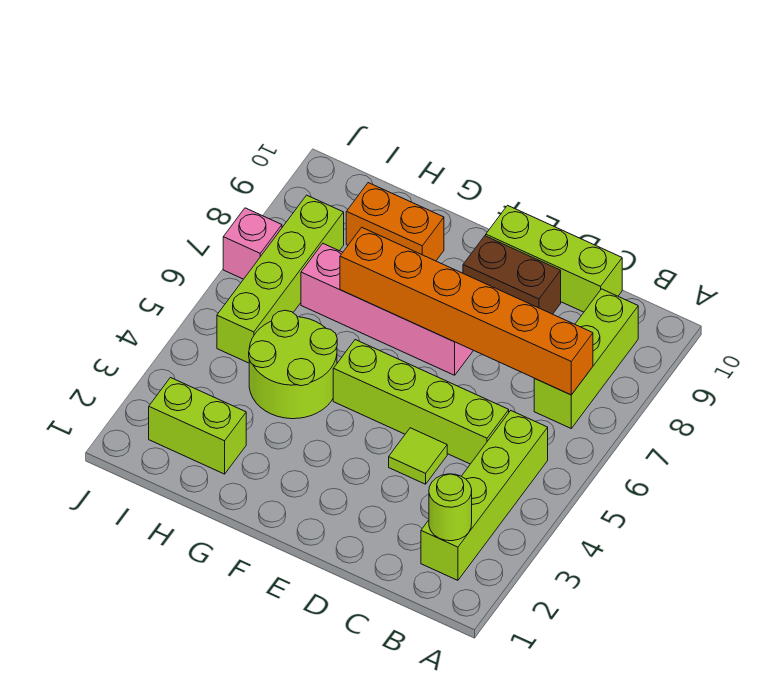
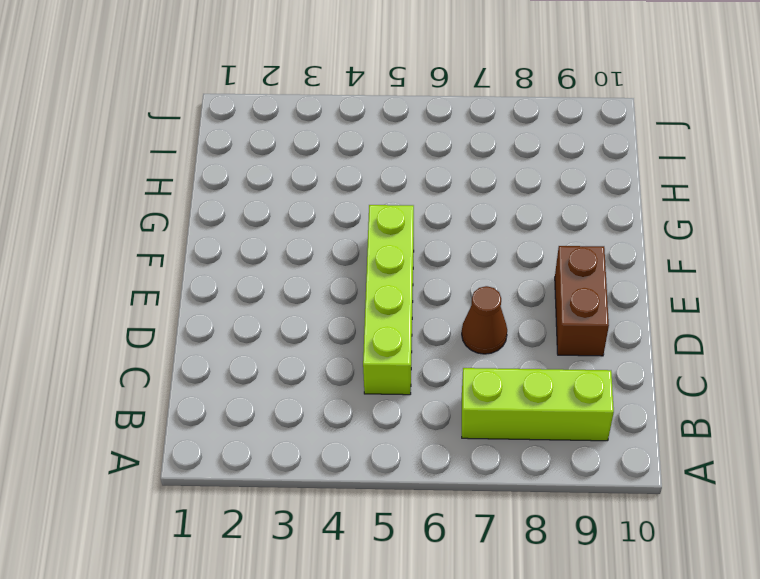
brown 1x1 cone [462,286,507,354] -> none
none -> lime 1x4 brick [421,411,548,580]
none -> lime 1x3 brick [486,205,622,312]
none -> lime 1x1 tile [389,428,447,484]

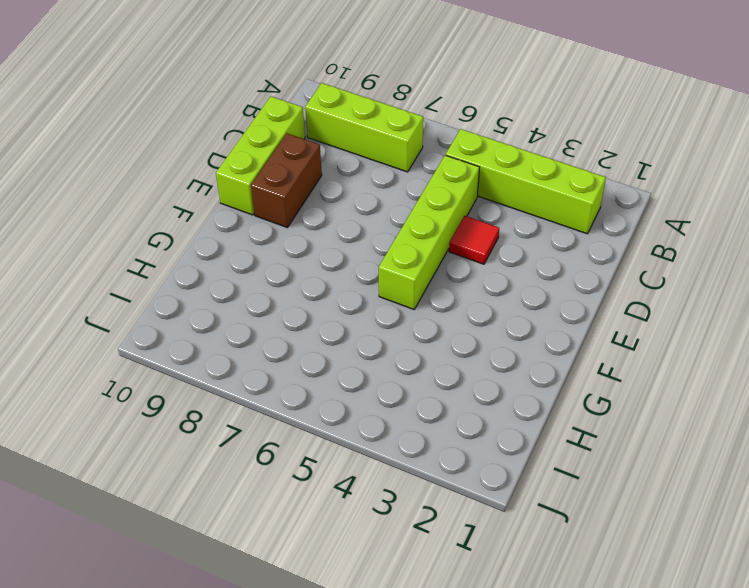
red 1x1 tile [449,216,499,264] -> lime 1x1 tile [389,428,447,484]
none -> pink 1x4 brick [301,244,473,375]
none -> lime 2x2 round brick [249,310,337,419]
none -> orange 1x2 brick [346,183,444,261]

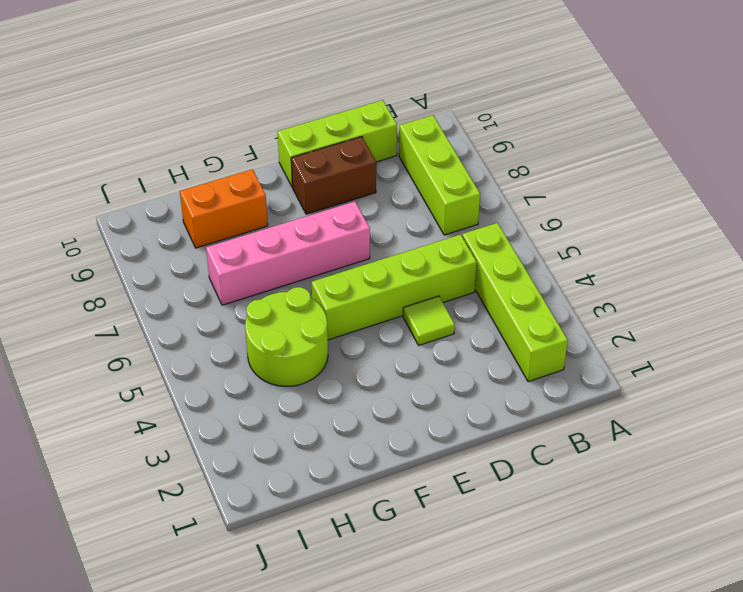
none -> lime 1x2 brick [149,378,246,474]
none -> lime 1x4 brick [217,195,344,363]
none -> pink 1x1 brick [223,208,282,279]

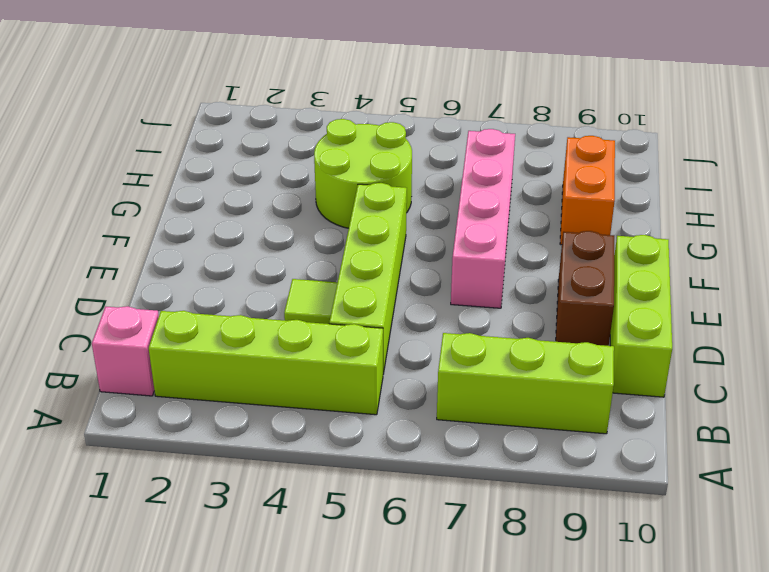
pink 1x1 brick [92,306,159,396] -> pink 1x1 brick moved to [223,208,282,279]
none -> lime 1x2 brick [149,378,246,474]
none -> lime 1x4 brick [217,195,344,363]
none -> lime 1x1 round brick [429,474,472,541]

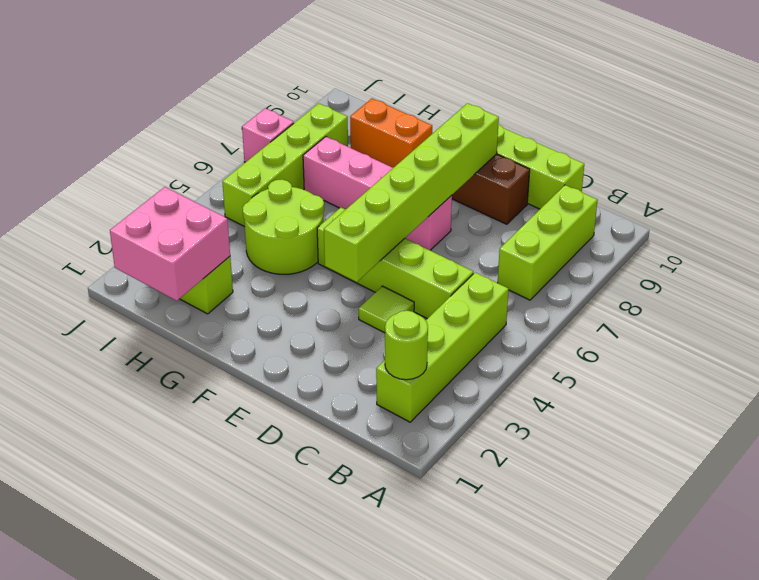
lime 1x6 brick [324,103,499,282] -> orange 1x6 brick [340,227,593,395]
pink 2x2 brick [110,187,230,301] -> none

